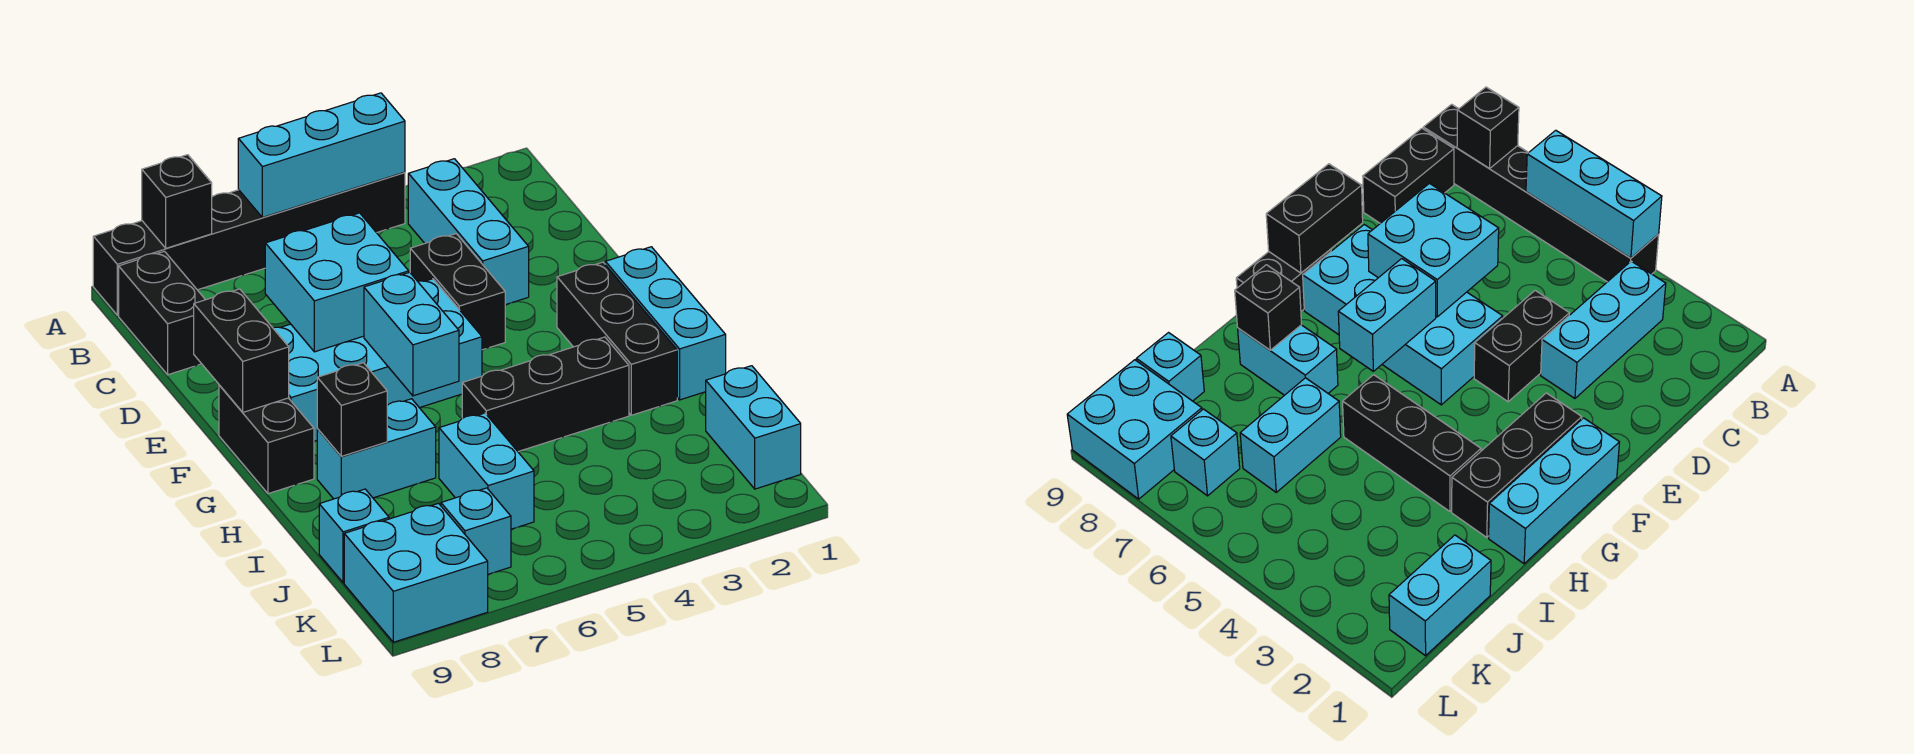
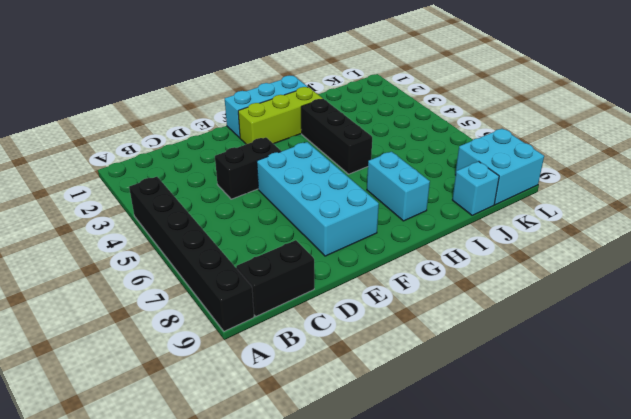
lime 1x3 brick [238,87,323,144] -> black 1x3 brick [557,262,677,415]
none -> cyan 1x3 brick [408,159,529,305]
none -> black 1x2 brick [219,385,314,494]
none -> cyan 1x2 brick [439,413,534,529]

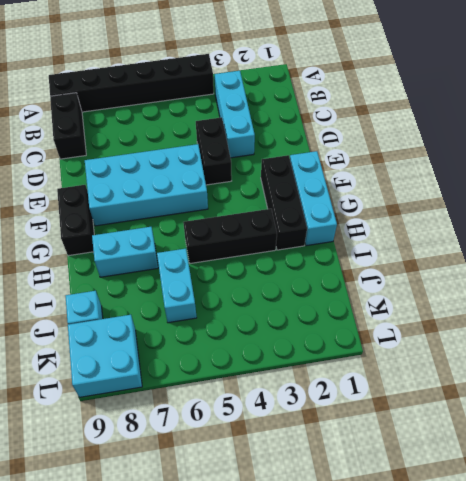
none -> cyan 1x2 brick [706,366,801,489]
none -> cyan 1x1 brick [441,488,511,574]
none -> cyan 1x3 brick [238,93,405,217]

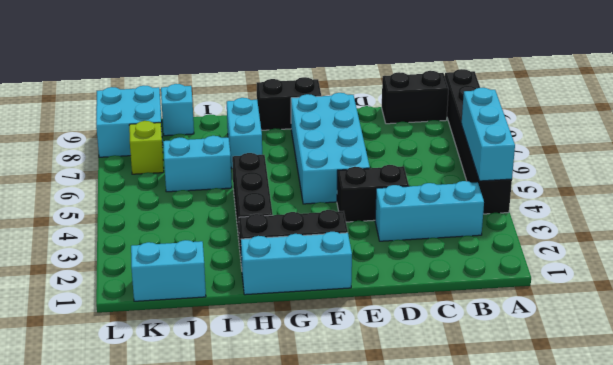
lime 1x1 brick [129,121,164,174] -> cyan 1x1 brick [441,488,511,574]
none -> black 1x1 brick [142,155,212,248]
none -> cyan 2x2 brick [265,213,409,352]
none -> black 1x2 brick [194,289,289,412]

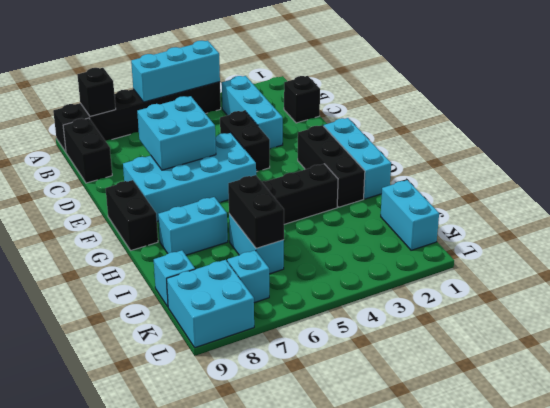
black 1x1 brick [284,76,320,123] -> black 1x1 brick moved to [317,363,387,456]
black 1x2 brick [228,175,284,248] -> black 1x2 brick moved to [194,289,289,412]
none -> cyan 1x2 brick [364,272,459,396]

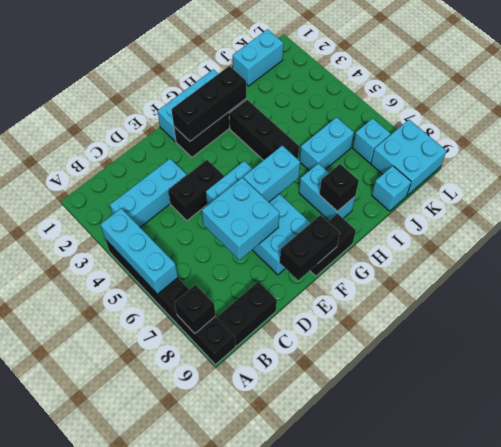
black 1x3 brick [172,66,246,141] -> none

